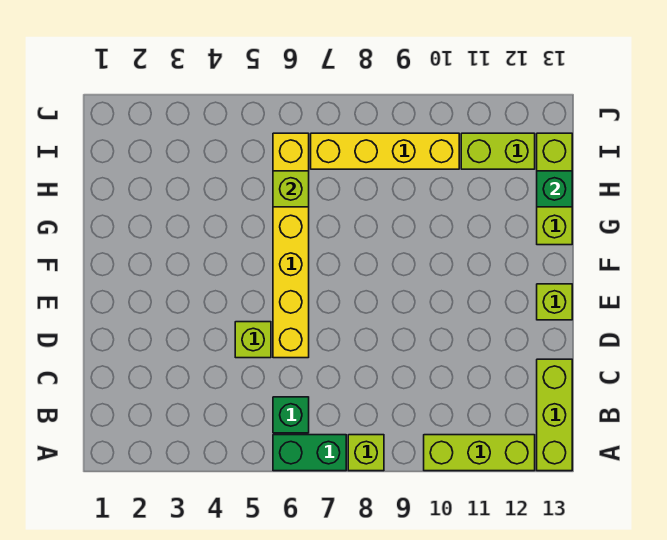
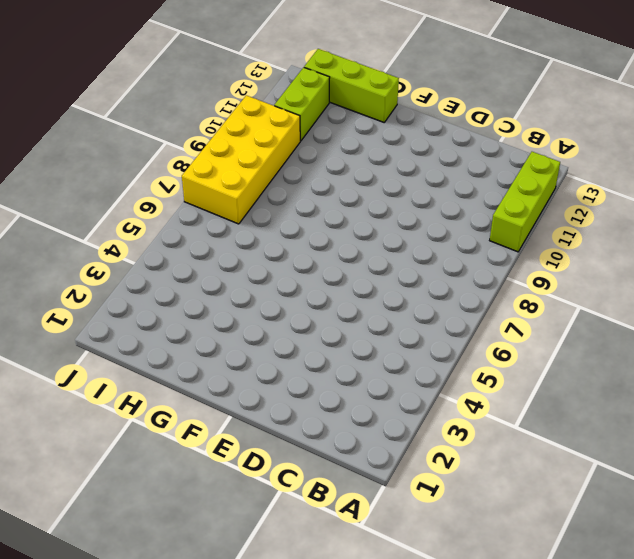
yellow 2x4 brick [182,95,300,224] -> yellow 1x4 brick [311,133,459,169]
none -> green 1x2 brick [273,435,346,471]
none -> lime 1x1 brick [348,435,384,471]
none -> lime 1x3 brick [537,359,572,471]

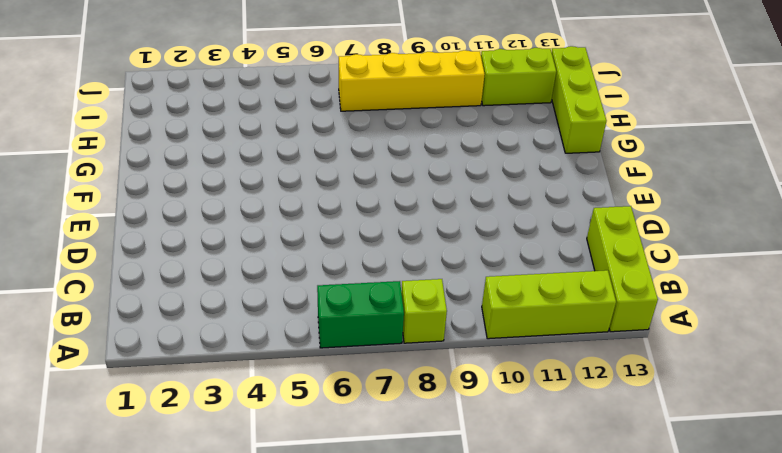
none -> green 1x1 brick [273,397,309,433]
none -> lime 1x1 brick [235,322,271,358]
none -> yellow 1x6 brick [273,133,309,358]

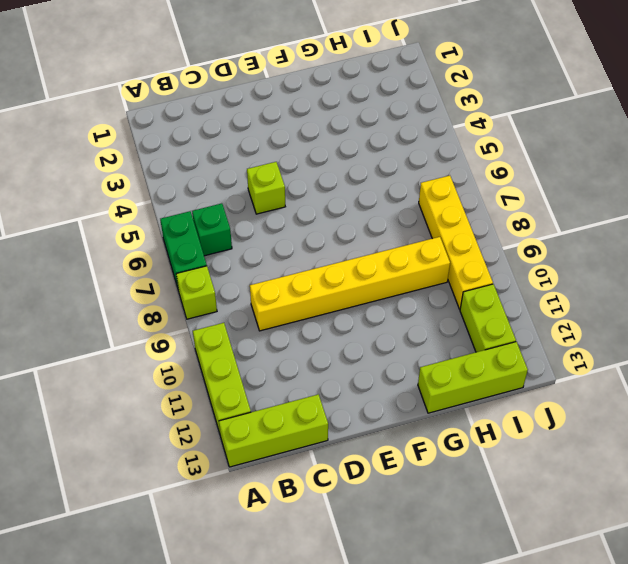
yellow 1x6 brick [250,237,450,331] -> yellow 1x6 brick moved to [273,133,309,358]
none -> lime 1x1 brick [537,284,572,320]
none -> lime 1x1 brick [273,171,309,207]
none -> green 1x1 brick [537,171,572,207]

